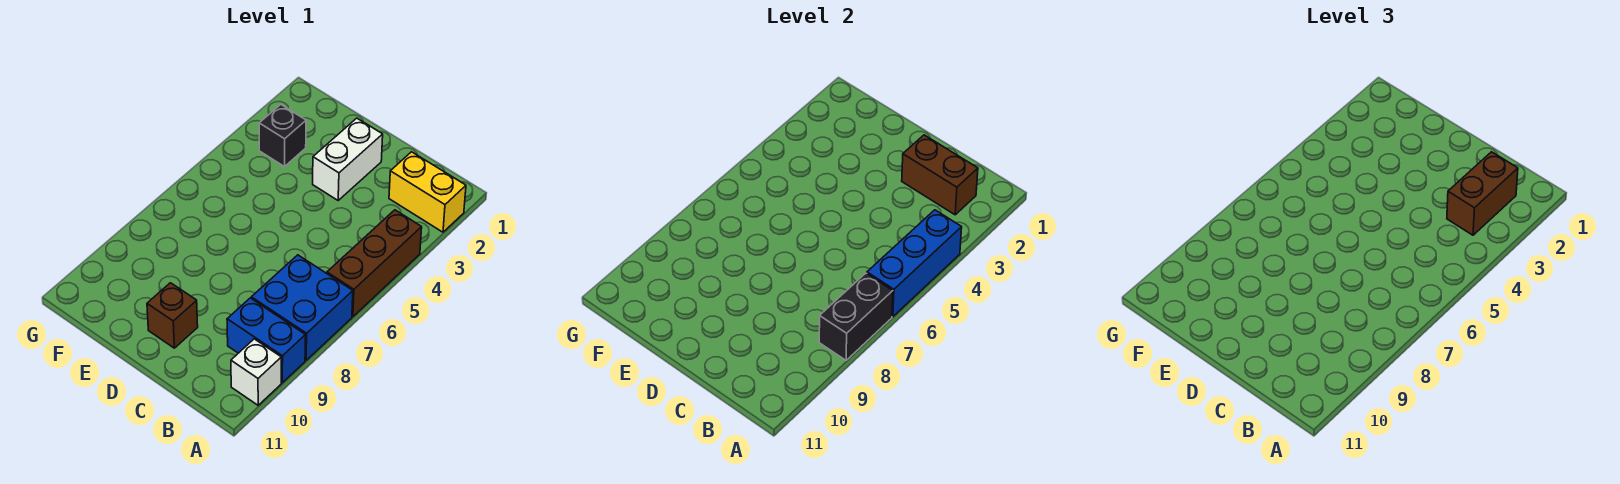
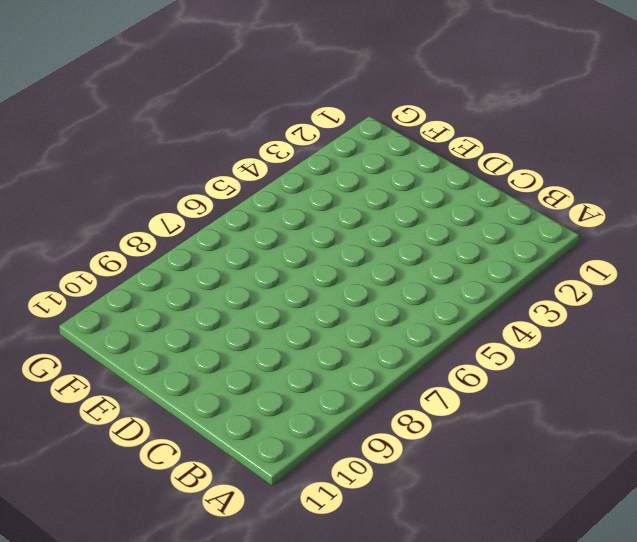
none -> yellow 1x2 brick [389,152,466,232]
none -> brown 1x3 brick [327,210,422,317]
none -> blue 2x2 brick [251,255,353,360]

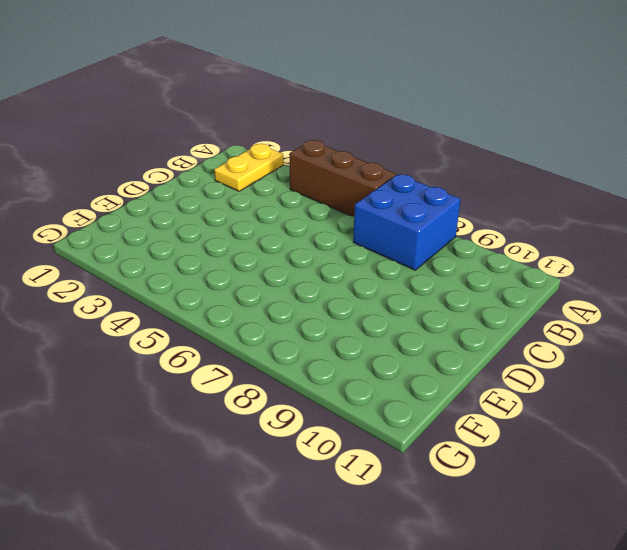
yellow 1x2 plate [214,144,283,191] -> yellow 1x2 brick [389,152,466,232]
none -> blue 1x2 brick [227,298,305,383]
none -> white 1x1 brick [231,339,281,405]
none -> white 1x2 brick [313,118,383,200]

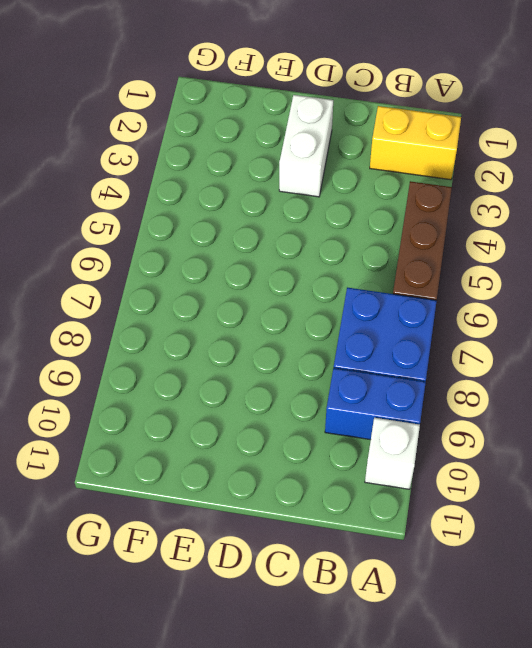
none -> brown 1x1 brick [147,283,198,348]
none -> black 1x1 brick [259,105,306,167]
none -> blue 1x3 brick [867,210,962,317]

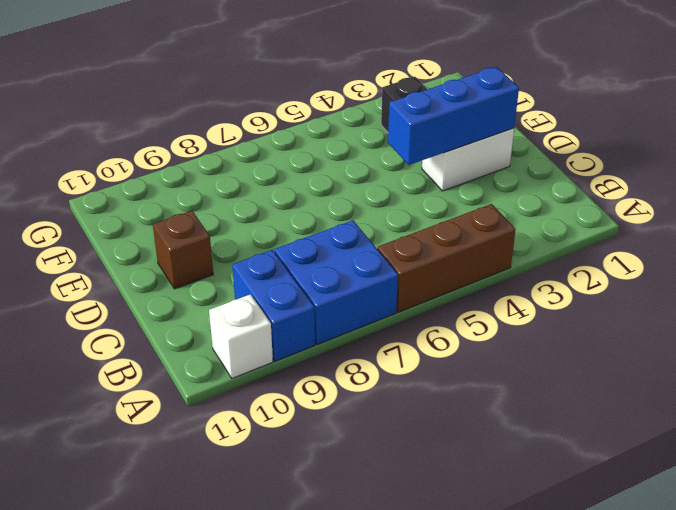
blue 1x3 brick [388,67,519,165] -> blue 1x3 brick moved to [867,210,962,317]
none -> yellow 1x2 brick [389,152,466,232]
none -> black 1x2 brick [819,273,893,360]
none -> brown 1x2 brick [902,135,978,215]

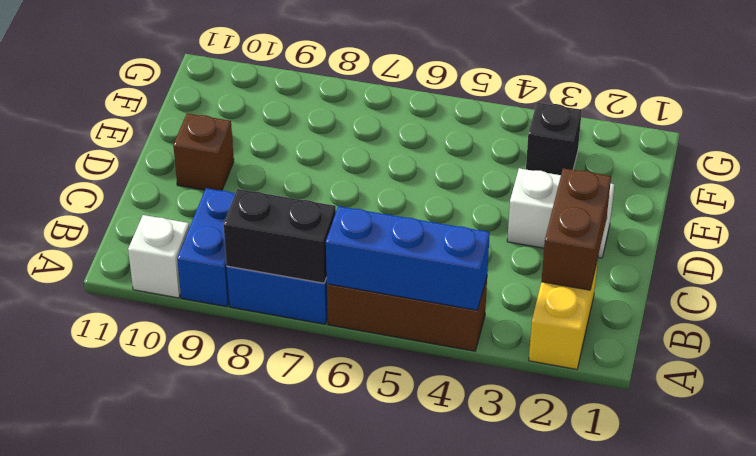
none -> brown 1x2 brick [1447,152,1518,235]

